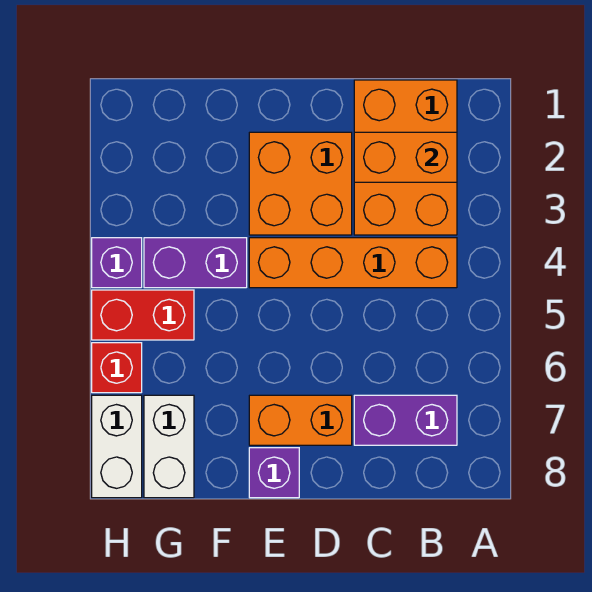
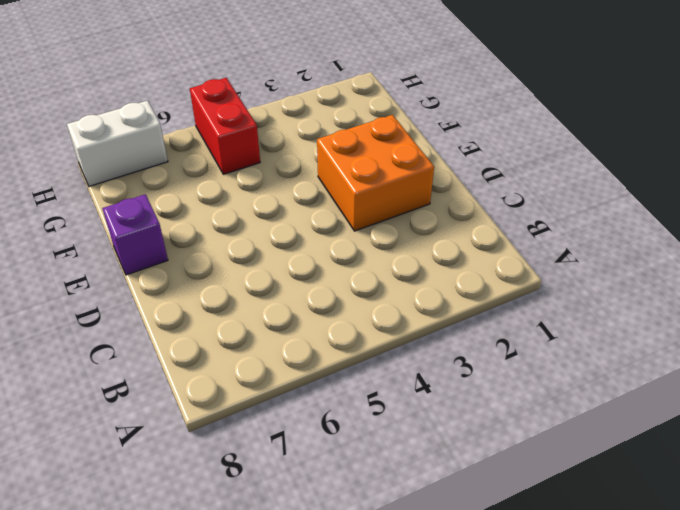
none -> orange 2x3 brick [354,80,457,235]
none -> orange 1x4 brick [249,238,457,288]
none -> purple 1x2 brick [354,395,457,445]

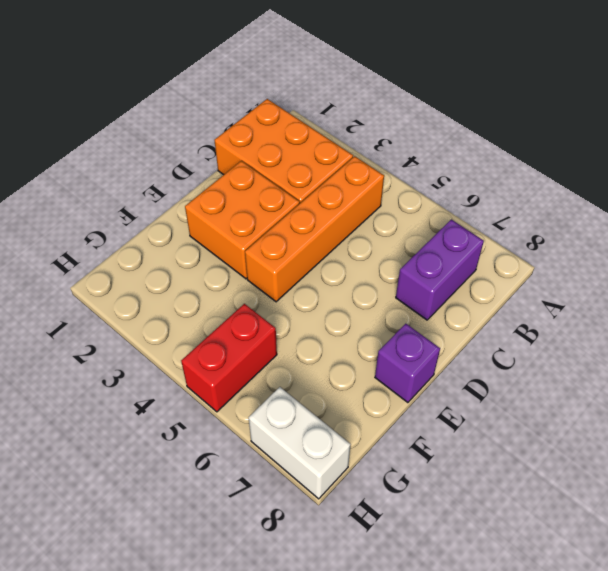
none -> orange 1x2 brick [249,395,352,445]
none -> purple 1x2 brick [144,238,247,288]
none -> white 1x2 brick [144,395,194,498]

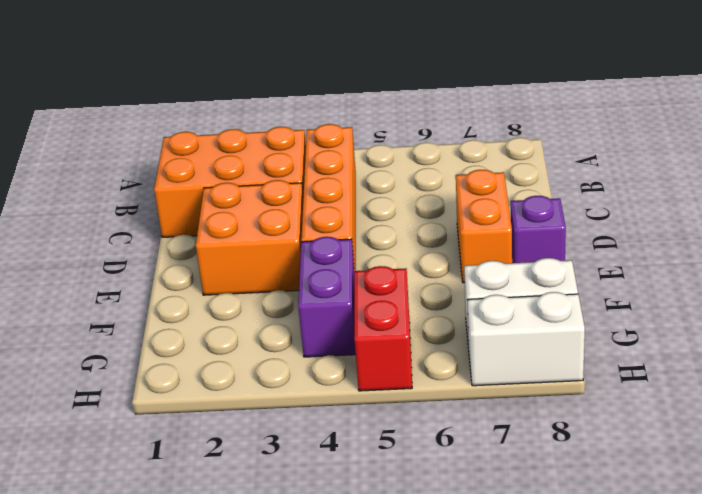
none -> purple 1x2 brick [354,395,457,445]
none -> purple 1x1 brick [92,238,142,288]
none -> red 1x1 brick [92,343,142,393]

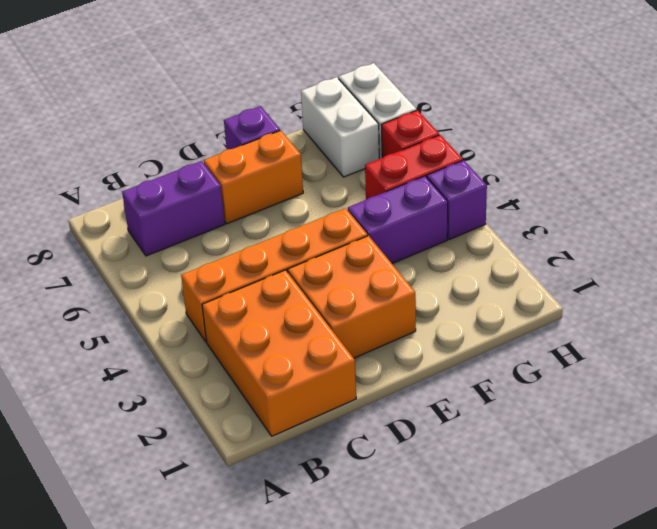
none -> orange 1x2 brick [354,132,457,182]

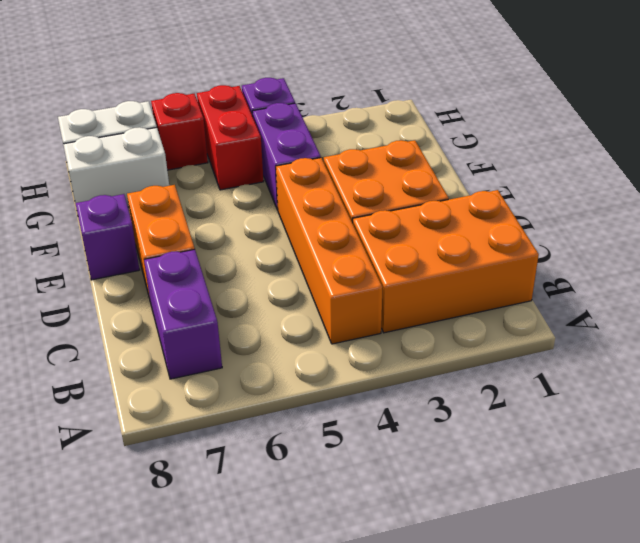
none -> orange 1x2 brick [354,132,457,182]

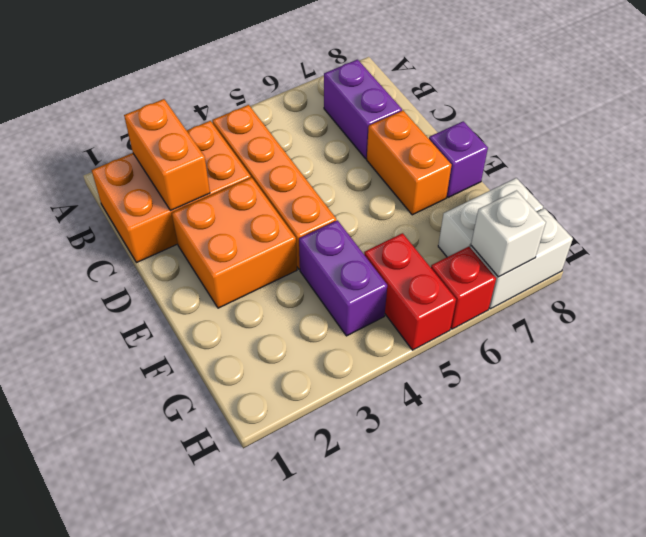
white 1x1 brick [471,191,546,277] -> none
none -> purple 1x1 brick [92,238,142,288]

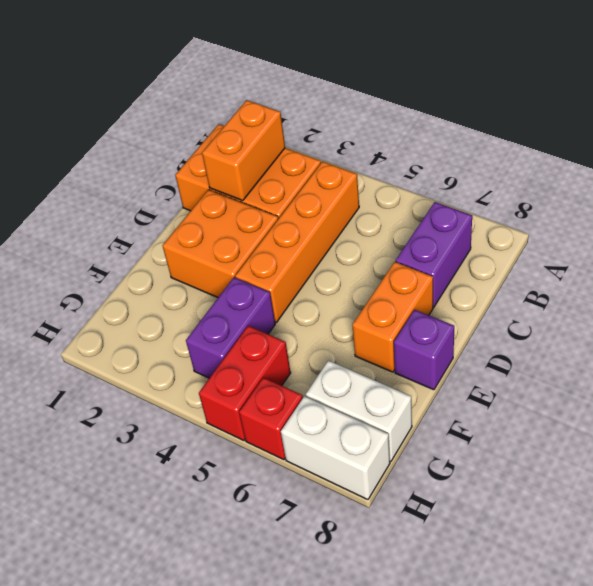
none -> purple 1x1 brick [92,238,142,288]

